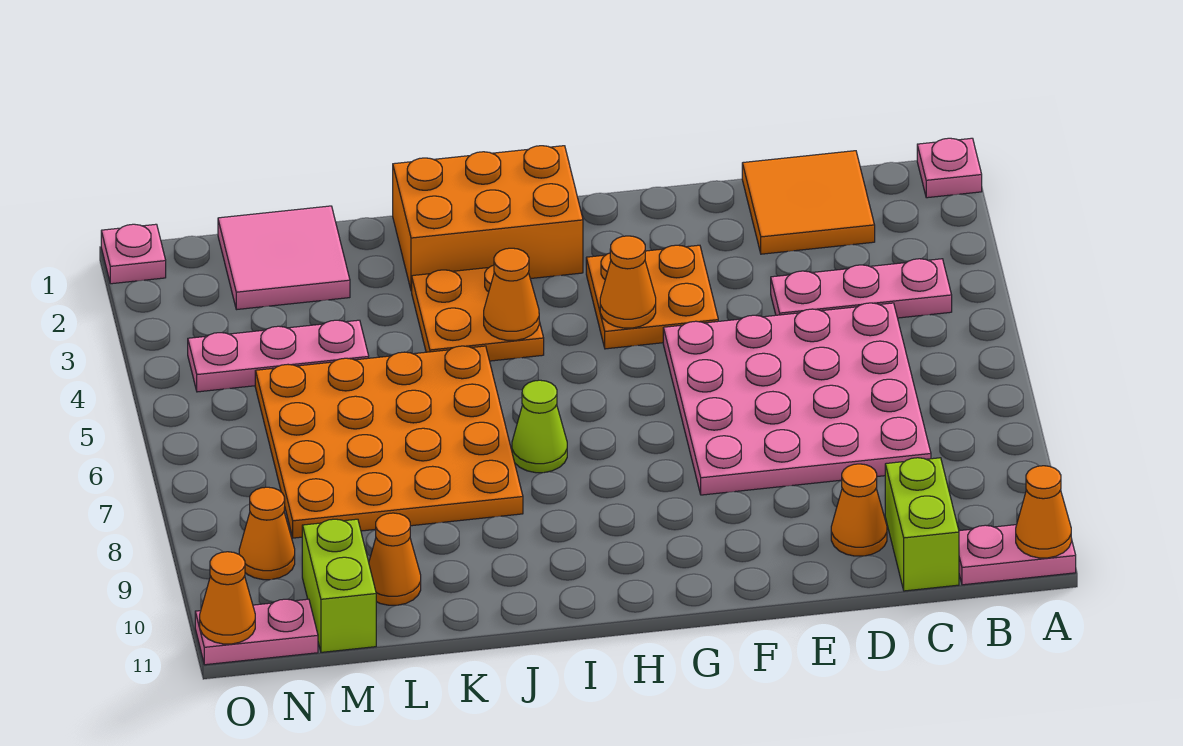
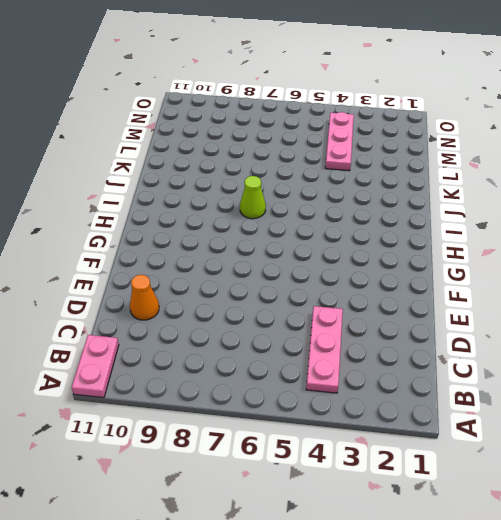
none -> pink 1x1 plate [917,138,982,198]
none -> orange 2x2 tile [742,151,875,254]
none -> pink 4x4 plate [663,303,931,495]

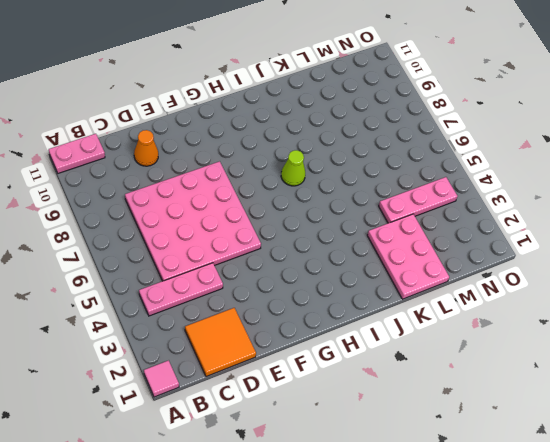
pink 1x1 tile [144,360,179,397] -> pink 1x1 plate [917,138,982,198]
pink 2x3 plate [367,214,449,299] -> pink 2x2 tile [218,206,350,310]
none -> lime 1x2 brick [885,458,959,591]
none -> orange 2x2 plate [586,245,718,349]
none -> orange 2x3 brick [393,146,583,291]

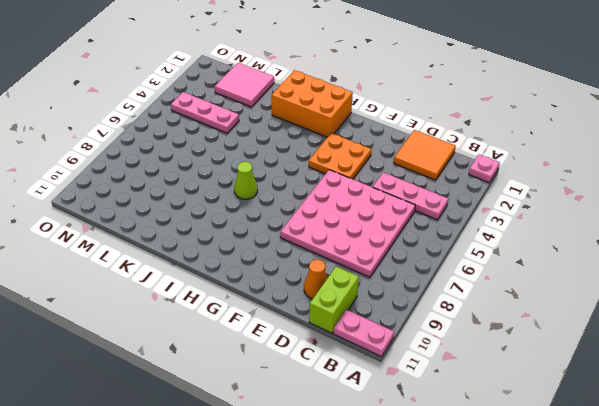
none -> orange 2x2 plate [412,265,544,361]
none -> orange 4x4 plate [255,346,523,538]
none -> orange 1x1 cone [369,513,421,605]

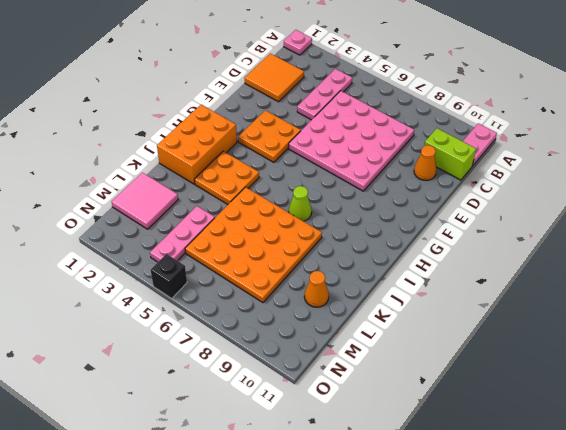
black 1x1 brick [151,254,187,298] -> none
none -> lime 1x2 brick [302,519,376,652]
none -> orange 1x1 cone [239,487,295,580]
none -> pink 1x2 plate [195,599,318,665]

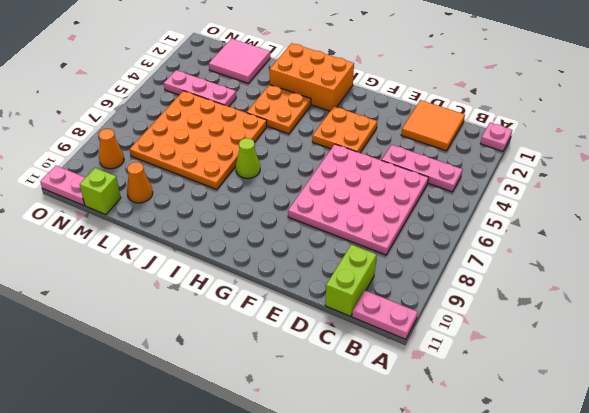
lime 1x1 brick [80,168,121,215] -> lime 1x2 brick [302,519,376,652]
none -> orange 1x1 cone [831,464,887,556]
none -> pink 1x1 plate [101,224,166,284]
none -> orange 1x1 cone [1016,466,1071,558]

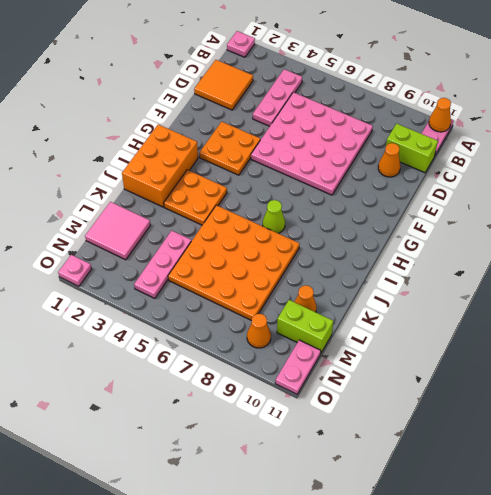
none -> orange 1x1 cone [600,236,656,328]
none -> orange 1x1 cone [484,248,539,340]
none -> orange 1x1 cone [200,552,255,644]

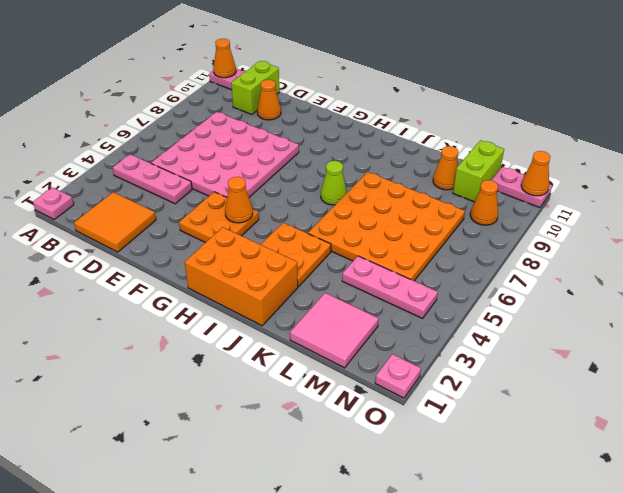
none -> orange 1x1 cone [484,248,539,340]

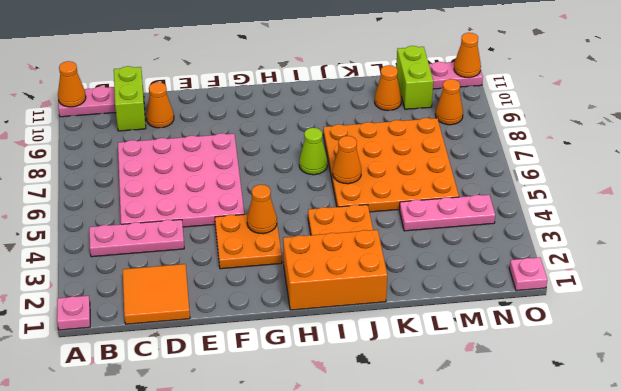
orange 1x1 cone [333,136,361,184] -> orange 1x1 cone moved to [484,248,539,340]
none -> pink 2x2 tile [218,206,350,310]

